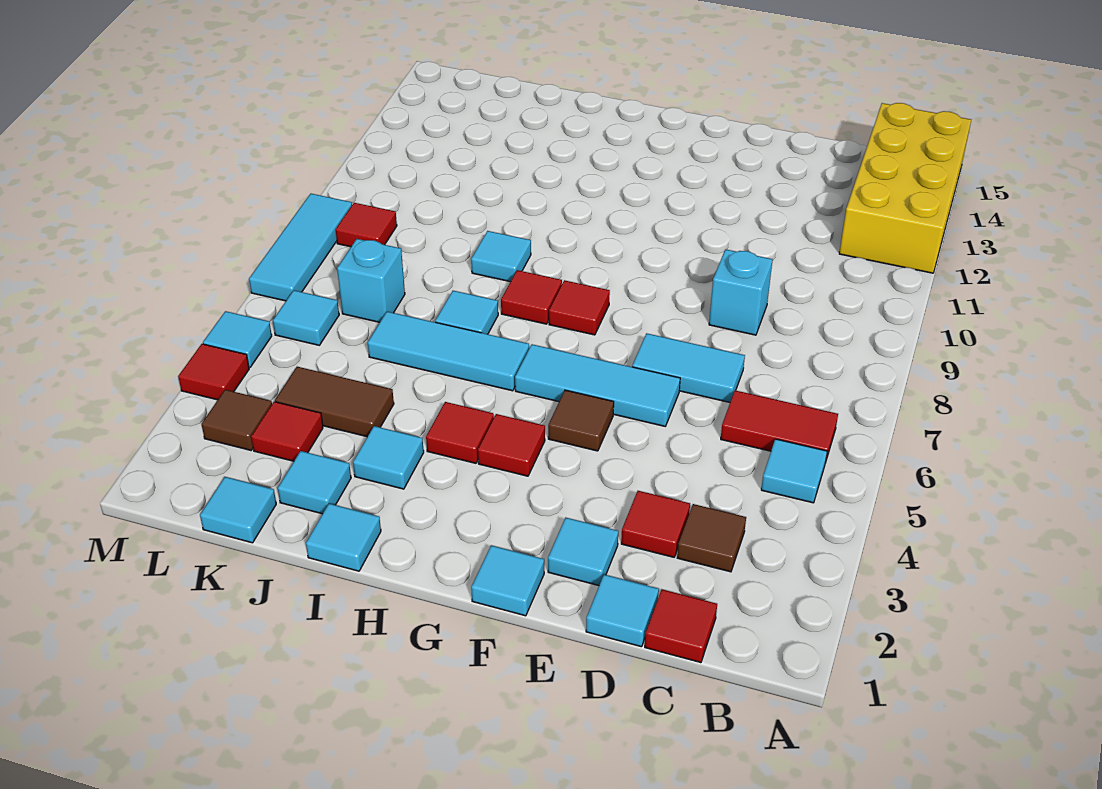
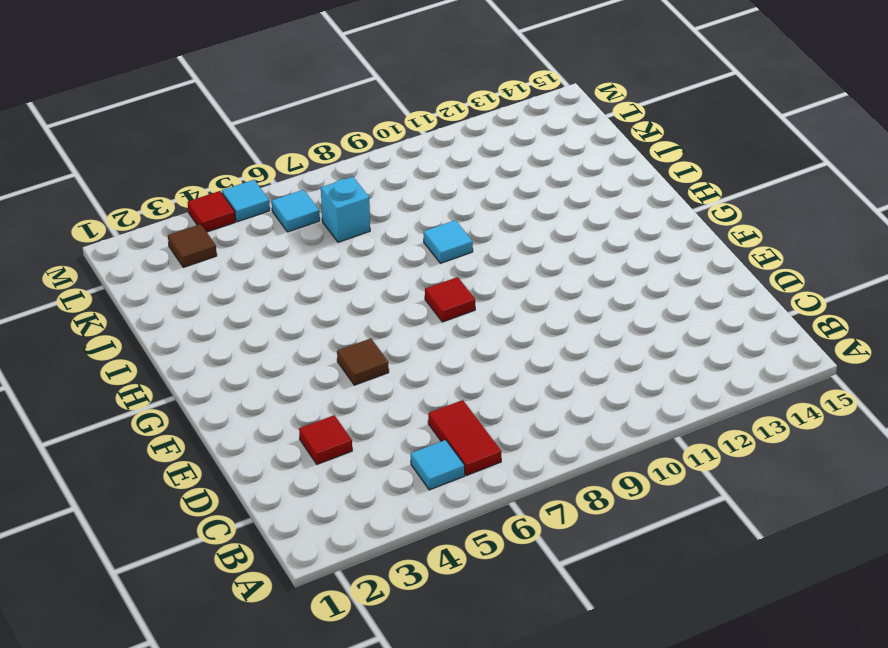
none -> yellow 2x4 brick [839,103,971,273]
none -> red 1x1 tile [645,589,717,663]
none -> brown 1x1 tile [677,504,746,572]
none -> cyan 1x1 tile [586,575,659,647]

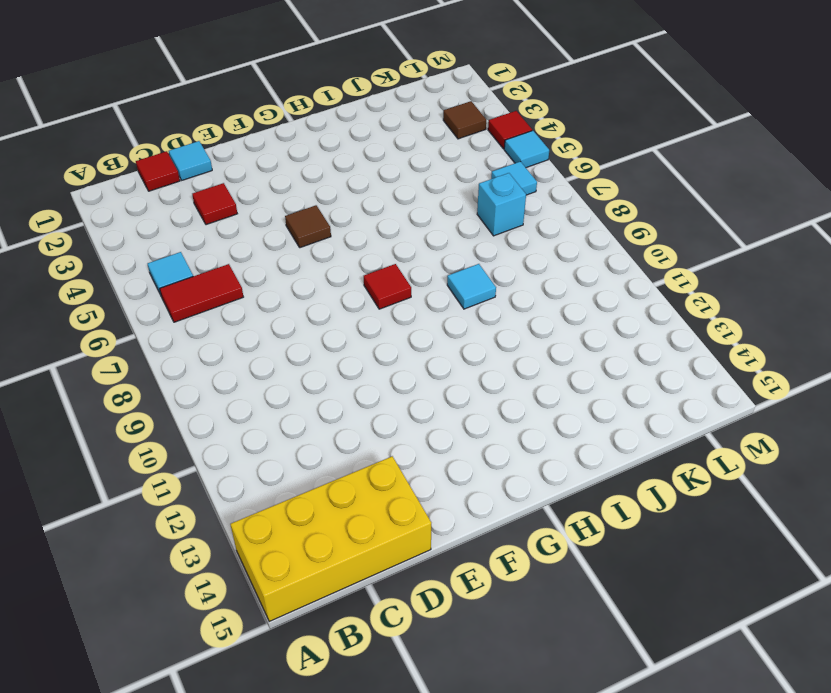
yellow 2x4 brick [230,456,431,622] -> yellow 2x4 brick turned to [839,103,971,273]
none -> brown 1x1 tile [677,504,746,572]
none -> cyan 1x2 tile [632,333,745,402]
none -> cyan 1x1 brick [709,249,773,335]
none -> cyan 1x1 tile [548,518,618,586]

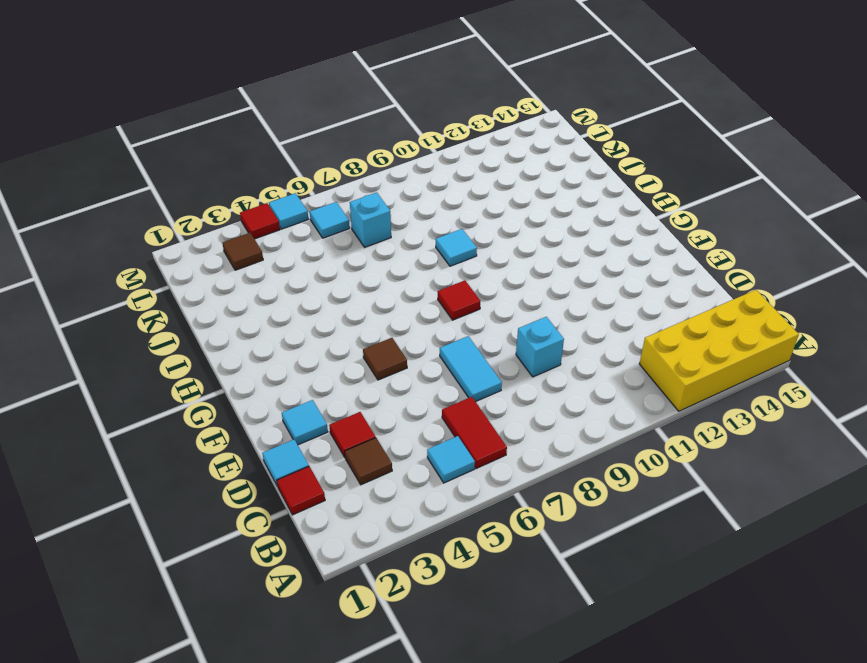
none -> cyan 1x3 tile [515,344,680,426]
none -> cyan 1x1 tile [471,545,544,616]
none -> red 1x1 tile [478,414,545,476]
none -> red 1x1 tile [426,402,494,463]

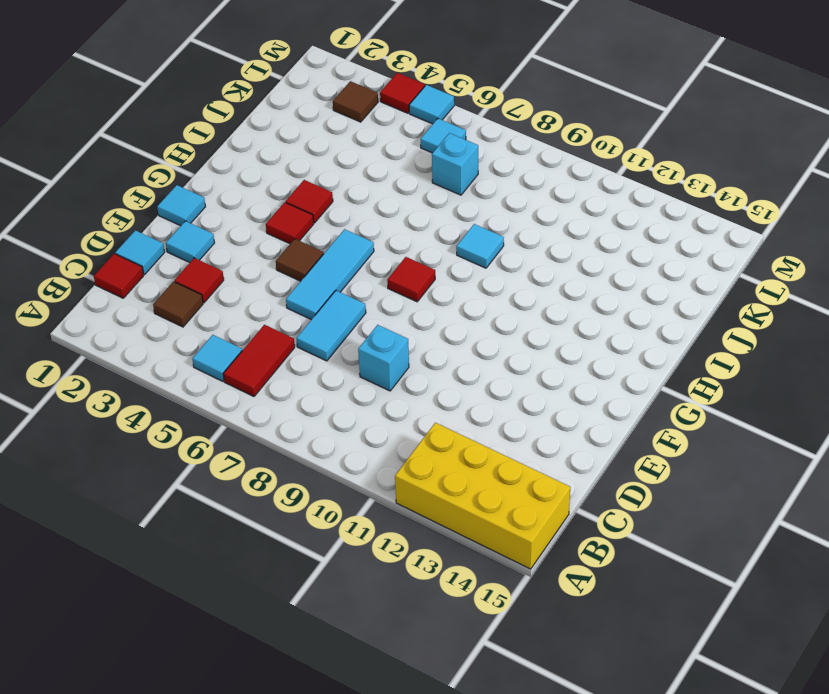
none -> cyan 1x3 tile [368,312,529,391]
none -> red 1x1 tile [501,270,562,324]
none -> cyan 1x1 tile [306,504,381,571]
none -> cyan 1x1 tile [353,426,424,489]

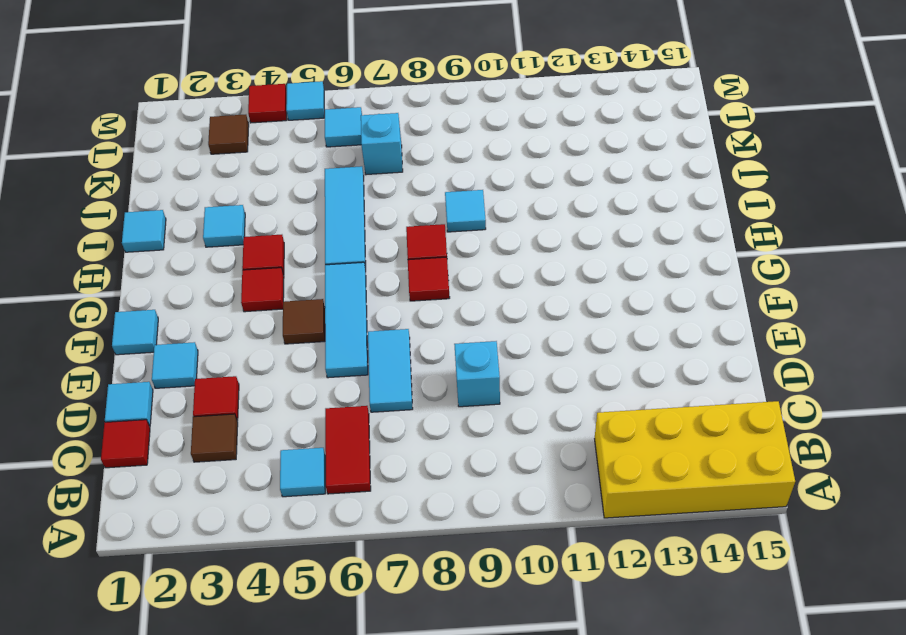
none -> cyan 1x1 tile [435,291,498,334]
none -> cyan 1x1 tile [278,451,351,514]
none -> brown 1x2 tile [275,367,394,437]
none -> cyan 1x1 tile [200,477,276,543]

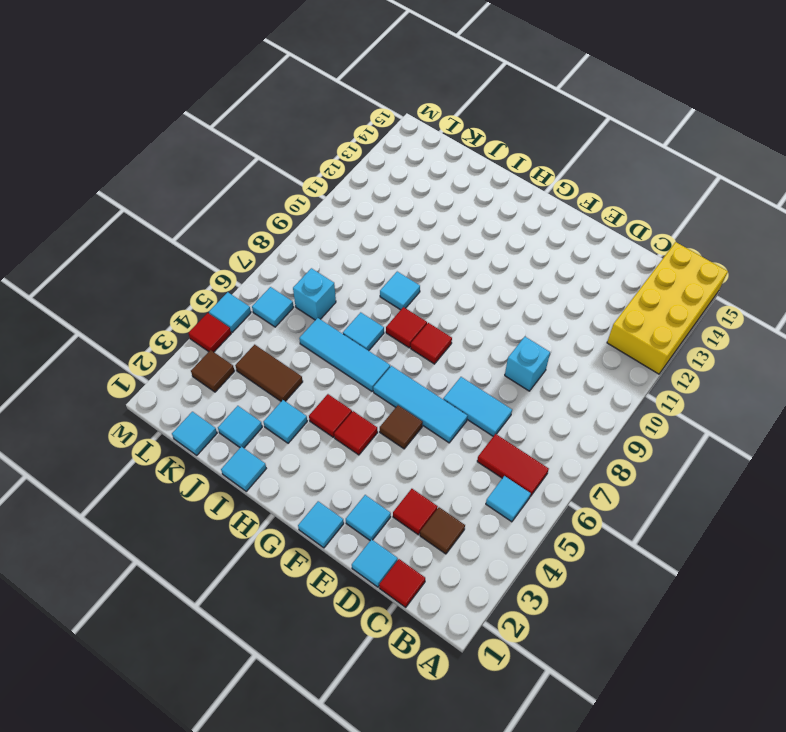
none -> red 1x1 tile [251,402,323,461]
none -> red 1x1 tile [336,203,397,247]
none -> cyan 1x3 tile [249,194,352,301]

